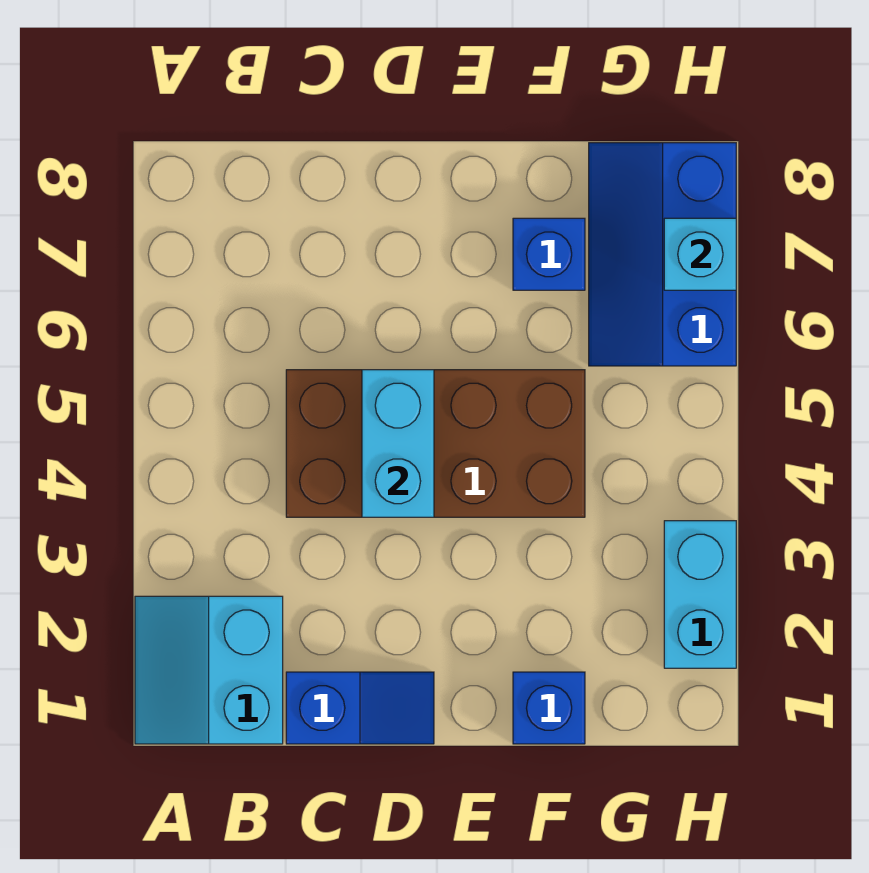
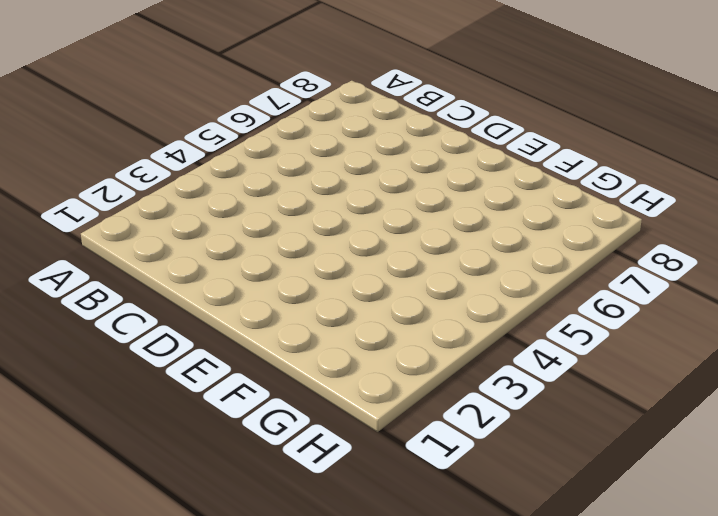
none -> cyan 2x2 slope [135,596,283,744]
none -> blue 1x2 slope [286,672,434,744]

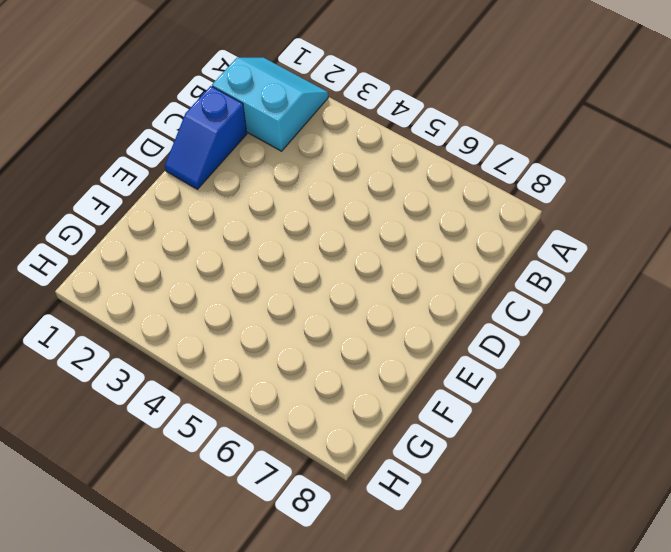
none -> brown 2x4 brick [286,370,585,517]
none -> blue 1x1 brick [513,672,585,744]

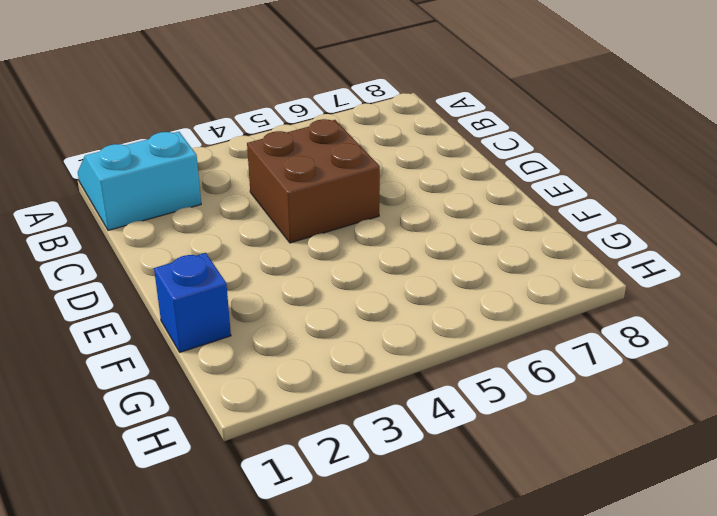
brown 2x2 brick [247,119,380,243] -> brown 2x4 brick [286,370,585,517]
none -> blue 1x2 slope [286,672,434,744]
none -> blue 1x1 brick [513,218,585,290]

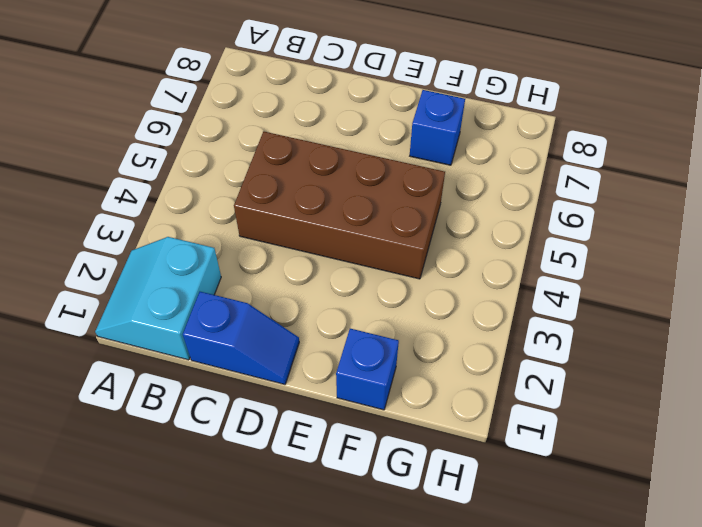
none -> blue 2x3 slope [589,143,736,366]
none -> cyan 1x2 brick [664,521,736,668]

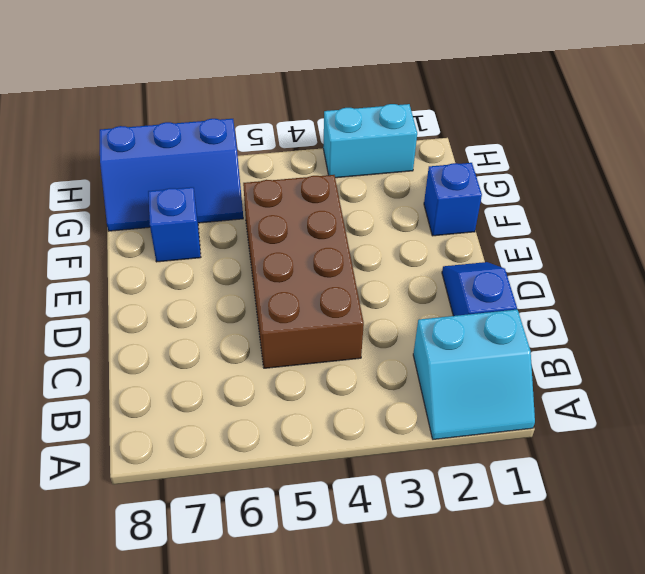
none -> cyan 1x2 brick [362,370,434,517]
none -> cyan 1x1 brick [664,218,736,290]

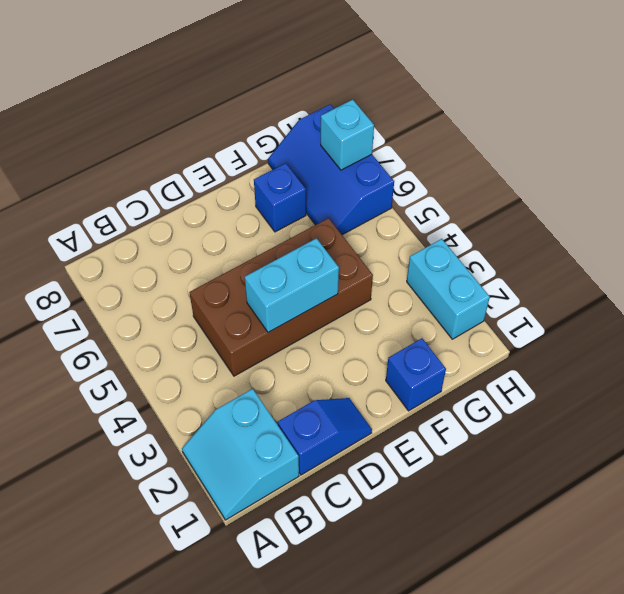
cyan 1x2 brick [245,238,339,332] -> cyan 1x2 brick turned to [362,370,434,517]

